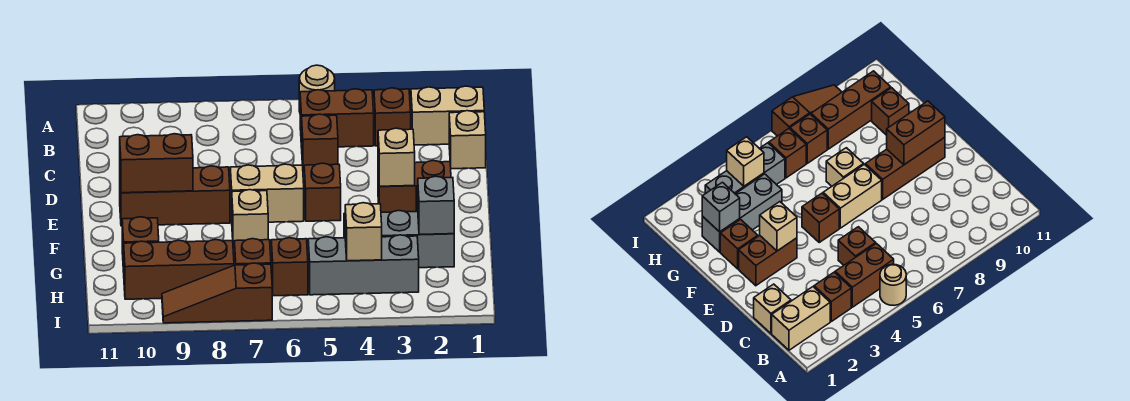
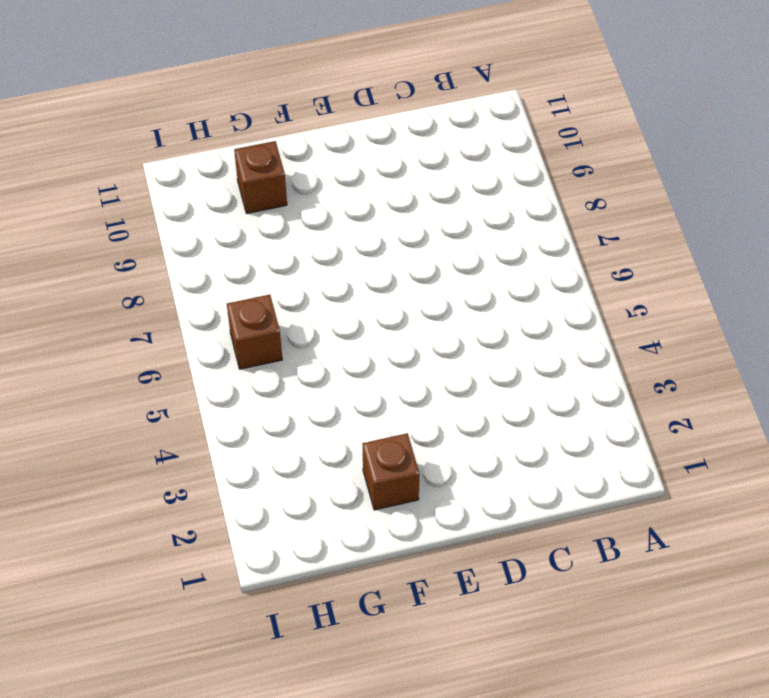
none -> tan 1x1 round brick [299,65,335,112]
none -> tan 1x2 brick [411,86,484,145]
none -> brown 1x1 brick [374,88,411,146]

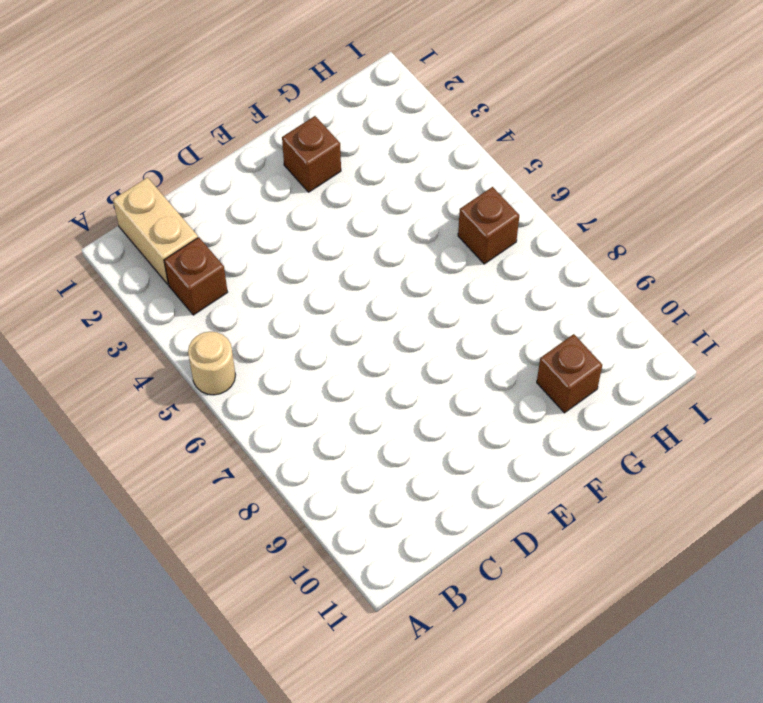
none -> brown 1x2 brick [300,89,374,148]
none -> tan 1x1 brick [449,111,486,169]
none -> brown 1x1 brick [302,114,338,172]

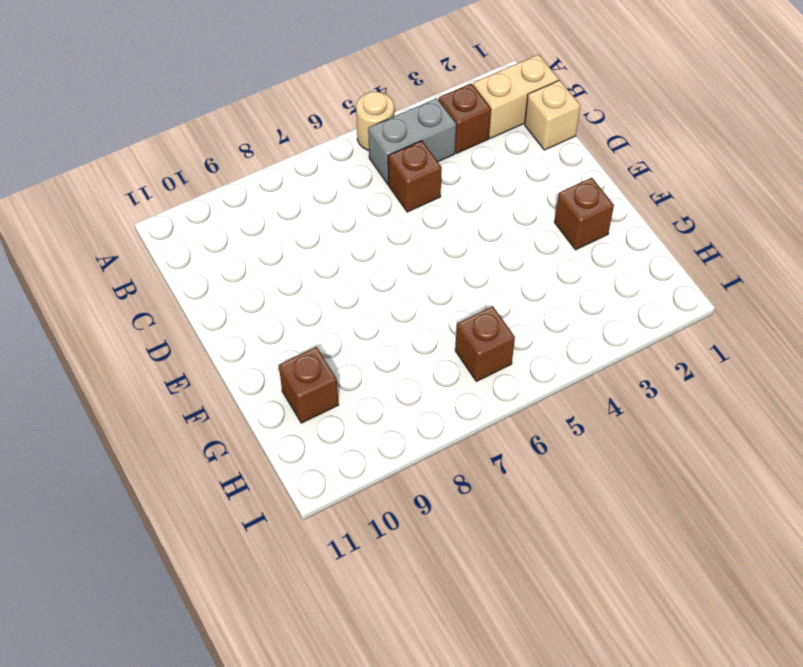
grey 1x2 brick [368,98,456,184] -> brown 1x2 brick [300,89,374,148]
none -> brown 1x2 brick [378,161,451,212]
none -> brown 1x1 brick [304,163,341,221]
none -> tan 1x2 brick [230,164,304,222]

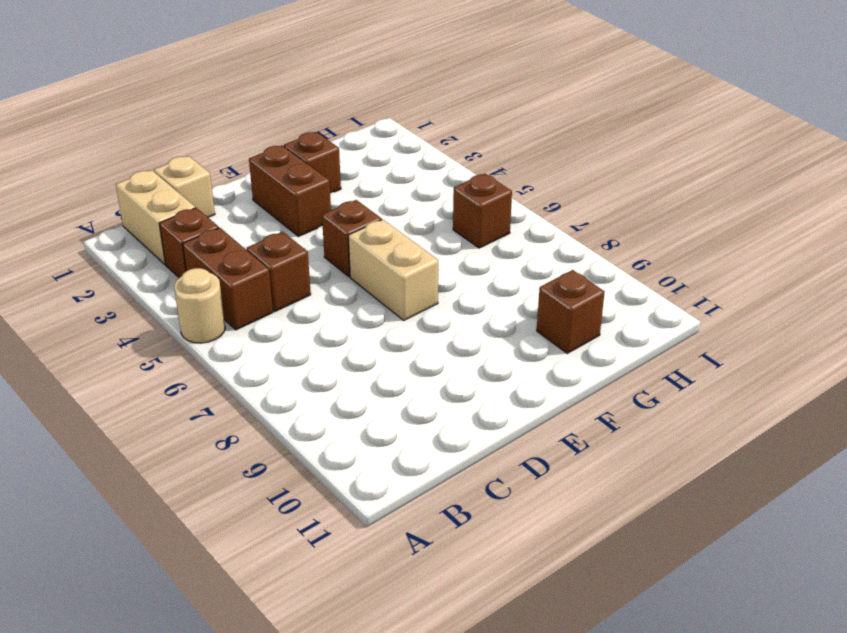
none -> brown 1x3 brick [120,166,230,226]
none -> tan 1x1 brick [232,190,268,248]
none -> grey 1x3 brick [344,210,454,268]

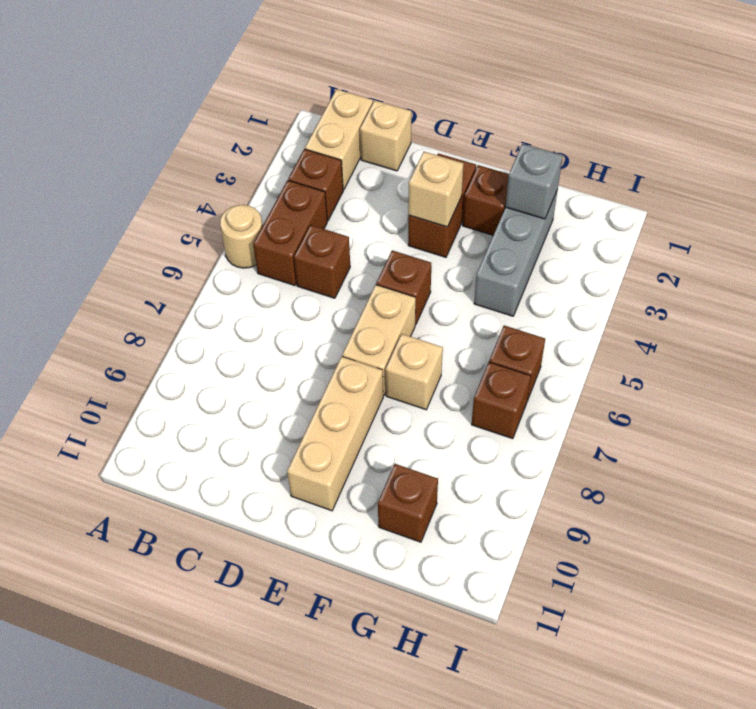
tan 1x3 brick [287,357,383,511] -> brown 1x3 brick [120,166,230,226]
none -> grey 1x3 brick [308,235,419,295]
none -> brown 1x3 brick [124,240,234,299]
none -> brown 1x3 slope [162,263,272,323]

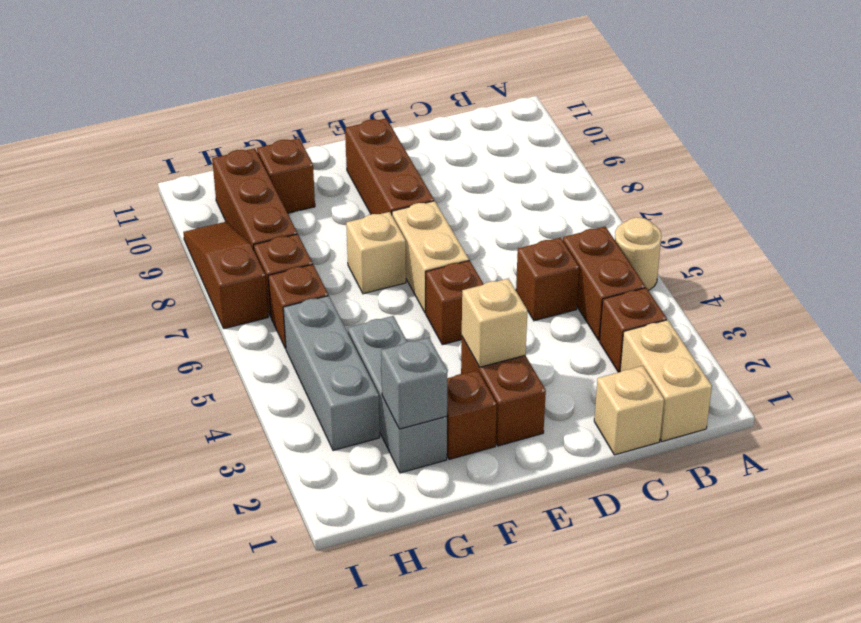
none -> brown 1x2 brick [120,134,193,193]
none -> tan 1x1 brick [345,203,382,261]

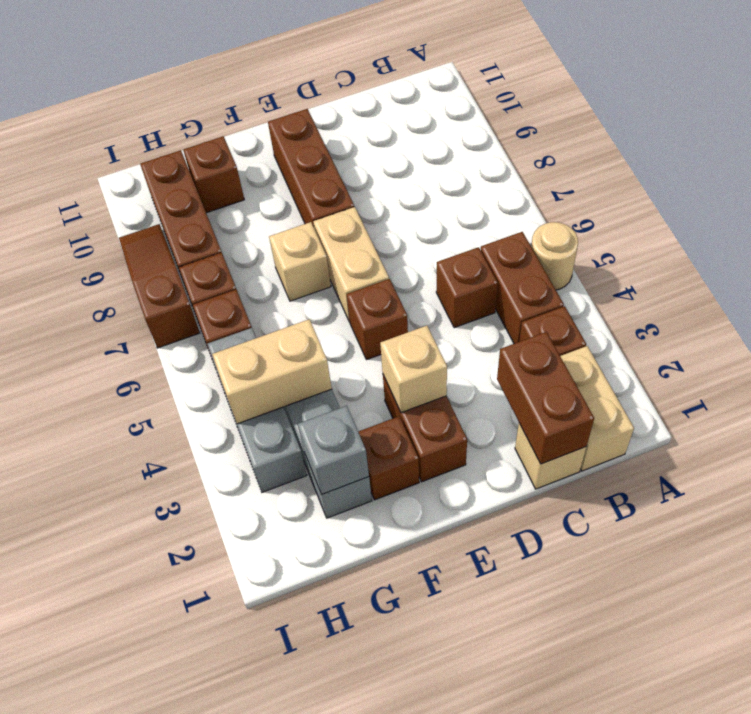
brown 1x2 brick [497,332,594,464] -> brown 1x2 brick moved to [120,134,193,193]
tan 1x2 brick [212,319,332,424] -> tan 1x1 brick [345,203,382,261]

